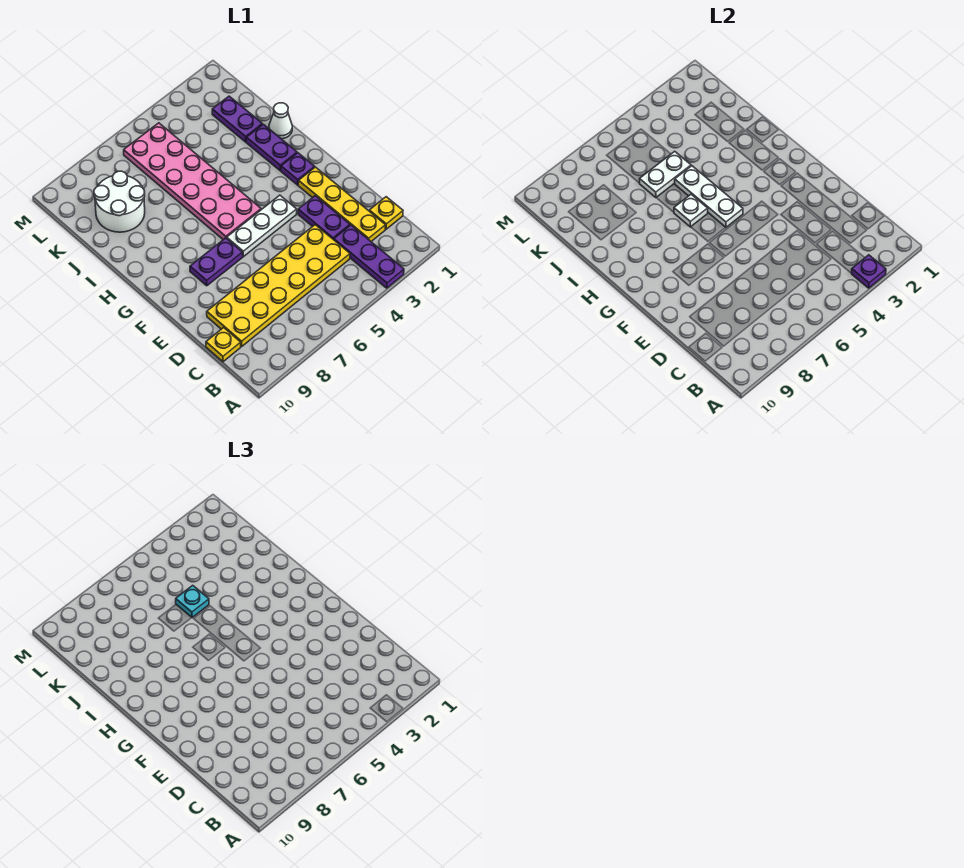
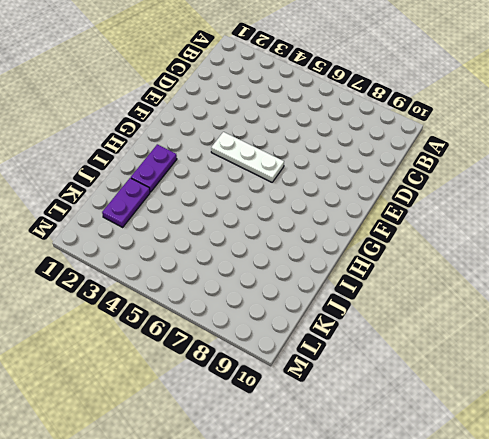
none -> purple 1x3 plate [334,225,404,288]
none -> yellow 1x1 plate [369,197,403,229]
none -> yellow 1x4 plate [298,167,386,241]

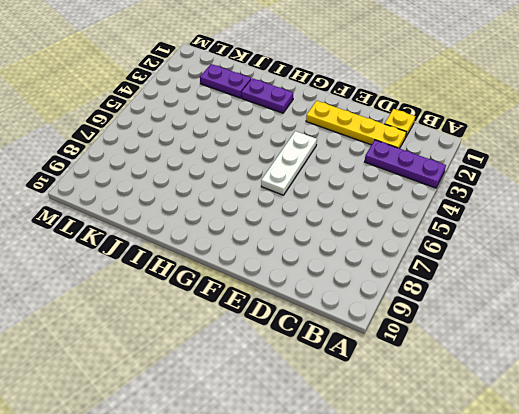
none -> yellow 2x6 plate [207,225,350,346]
none -> yellow 1x1 plate [206,328,241,362]
none -> purple 1x2 plate [298,196,350,240]

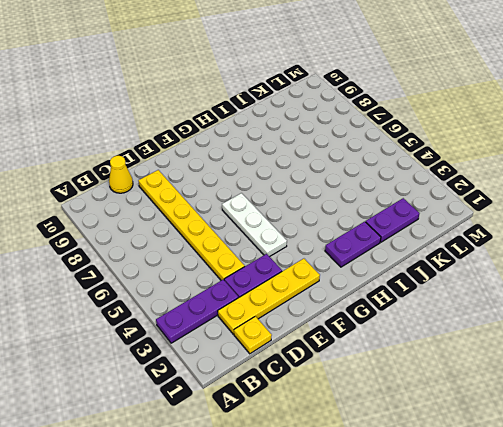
yellow 1x1 cone [109,156,133,193] -> yellow 1x1 plate [206,328,241,362]
yellow 1x6 plate [138,170,245,280] -> yellow 2x6 plate [207,225,350,346]
none -> purple 1x2 plate [190,238,243,286]
none -> purple 1x1 plate [281,153,315,185]
none -> pink 2x6 plate [124,123,261,240]

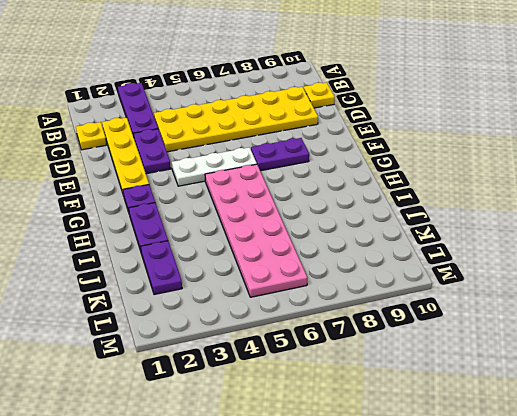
none -> white 1x1 cone [269,103,292,139]
none -> white 2x2 round brick [94,171,145,232]
none -> purple 1x1 plate [852,255,886,288]

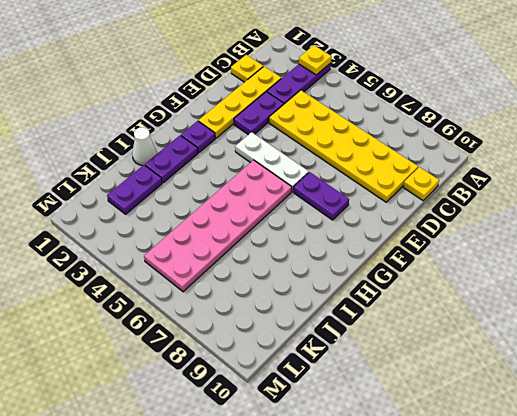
yellow 1x1 plate [299,45,331,75] -> purple 1x1 plate [852,255,886,288]
none -> white 2x2 round brick [94,171,145,232]
none -> white 1x3 plate [675,166,743,228]
none -> white 1x1 plate [674,194,708,227]

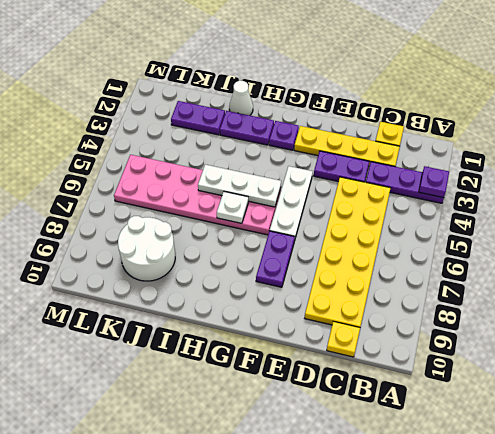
none -> white 1x2 plate [640,151,691,198]
none -> cyan 1x1 plate [176,585,209,618]

